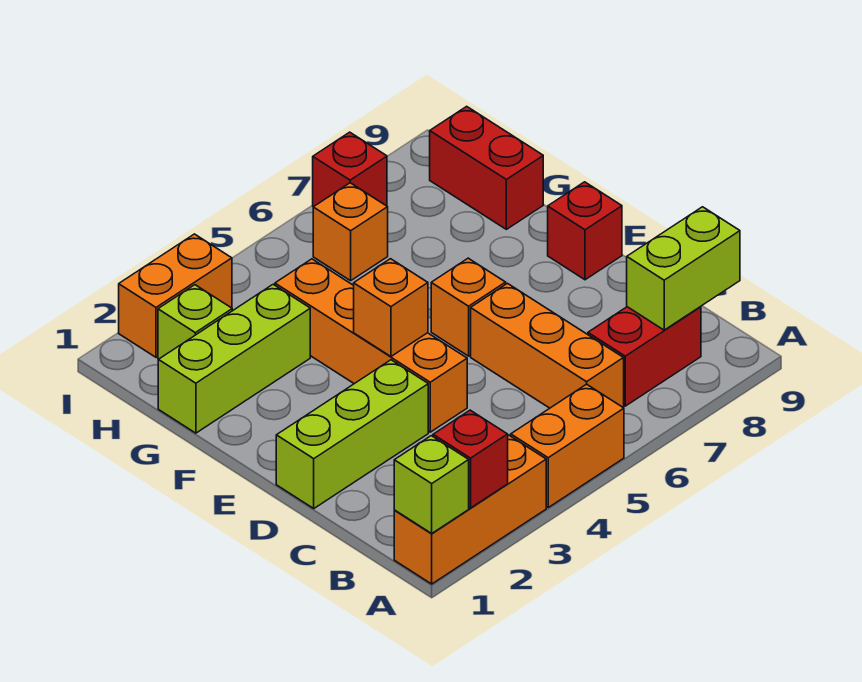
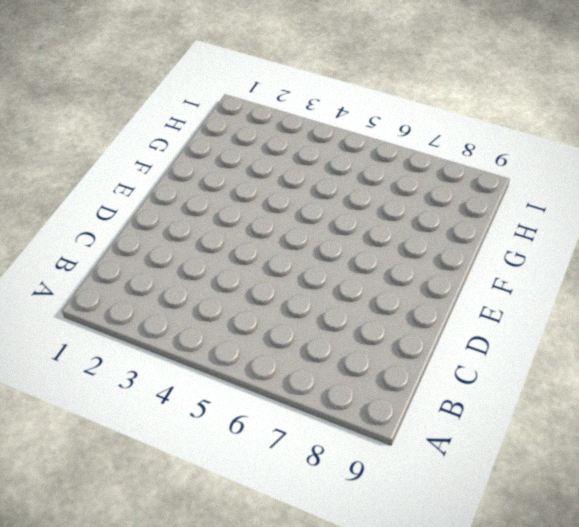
none -> orange 1x3 brick [394,435,546,584]
none -> orange 1x2 brick [511,384,624,507]
none -> orange 1x3 brick [471,283,624,408]

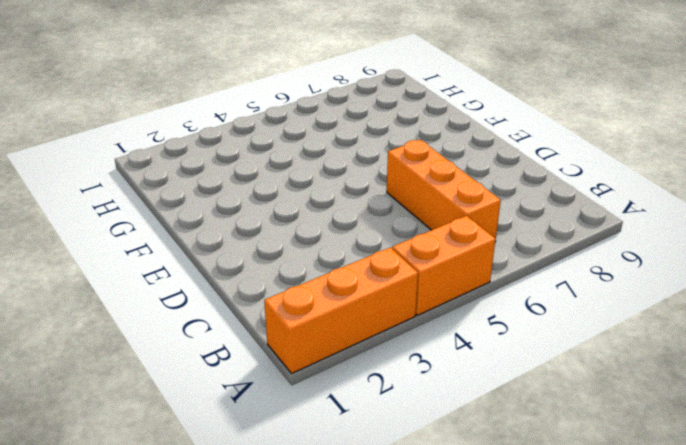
none -> red 1x2 brick [588,307,701,406]
none -> lime 1x3 brick [276,360,428,508]
none -> orange 1x4 brick [275,259,467,432]

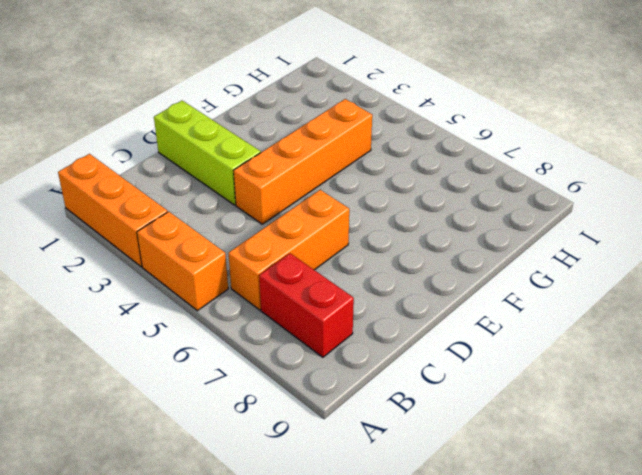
none -> orange 1x1 brick [431,258,506,356]
none -> red 1x1 brick [548,182,622,280]
none -> lime 1x3 brick [158,285,310,433]

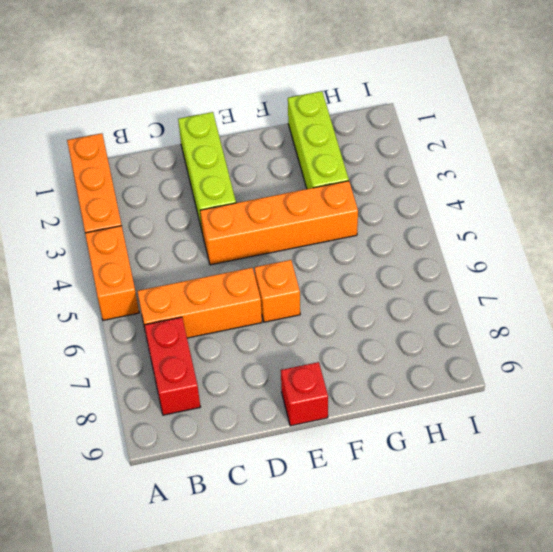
none -> red 1x2 brick [430,106,543,229]
none -> lime 1x1 brick [158,285,232,359]
none -> orange 1x1 brick [313,183,388,281]

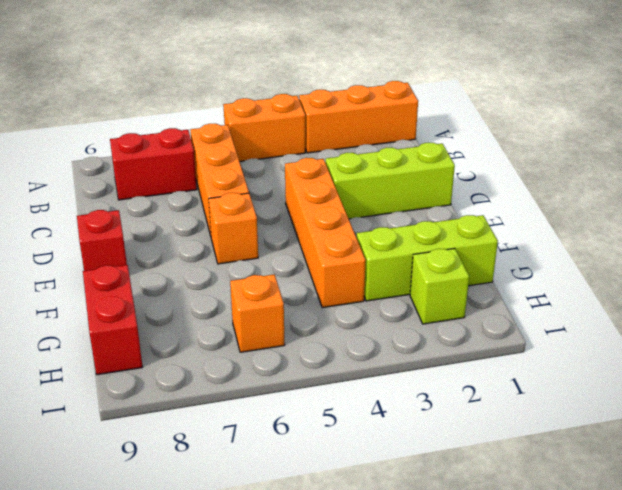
none -> orange 1x2 brick [119,234,232,357]
none -> red 1x1 brick [313,132,387,207]
none -> lime 1x1 brick [394,436,469,533]

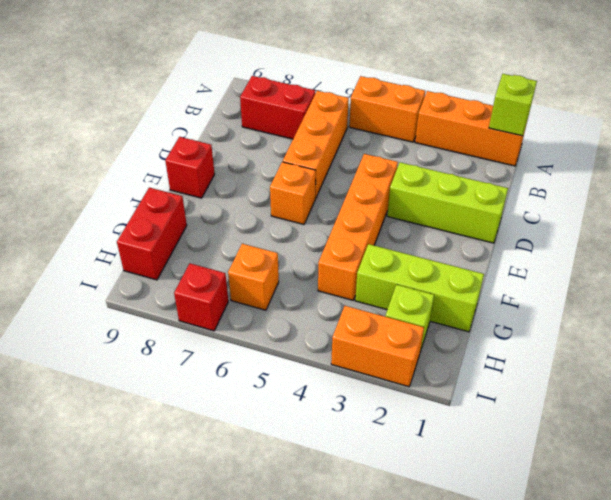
none -> red 1x1 brick [433,410,508,508]
none -> lime 1x2 brick [627,207,740,330]
none -> orange 1x1 brick [354,259,428,356]

